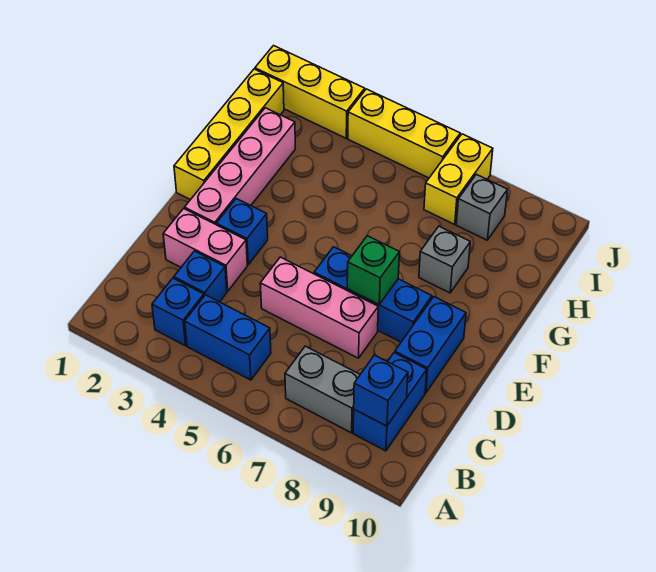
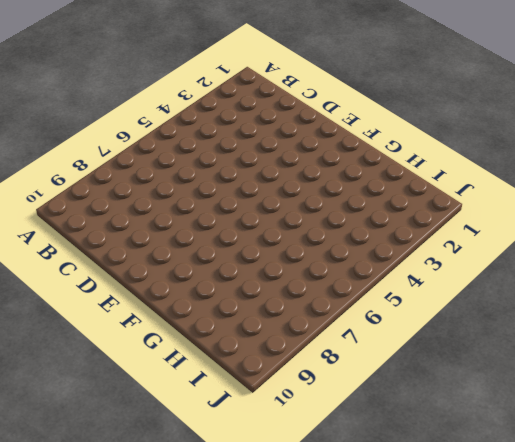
none -> blue 1x1 brick [152,278,204,346]
none -> blue 1x2 brick [185,295,271,380]
none -> grey 1x2 brick [285,346,360,433]

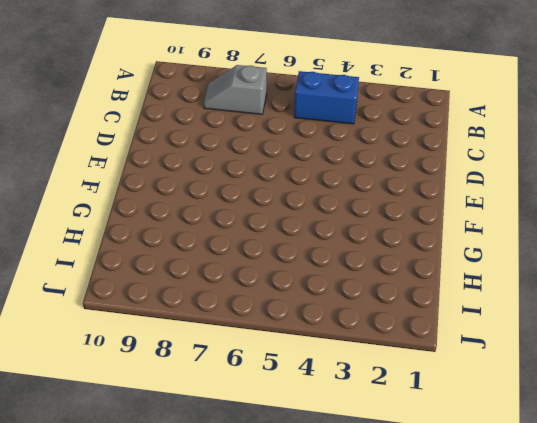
grey 1x2 slope [204,65,267,114] -> grey 1x2 brick [285,346,360,433]
none -> blue 1x1 brick [152,278,204,346]
none -> blue 1x2 brick [353,353,427,451]
none -> blue 1x1 brick [174,251,227,302]

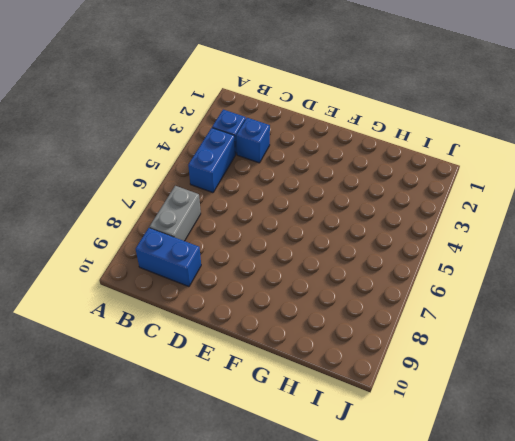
none -> pink 1x2 brick [163,209,247,291]
none -> pink 1x3 brick [260,257,378,358]
none -> blue 1x2 brick [395,297,466,393]

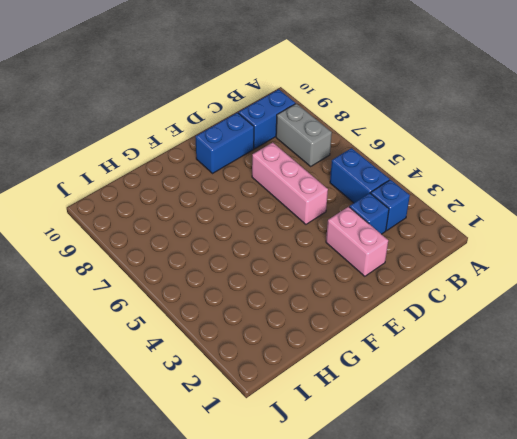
none -> pink 1x4 brick [185,108,295,224]
none -> blue 1x1 brick [216,199,268,265]
none -> blue 1x3 brick [314,247,432,342]

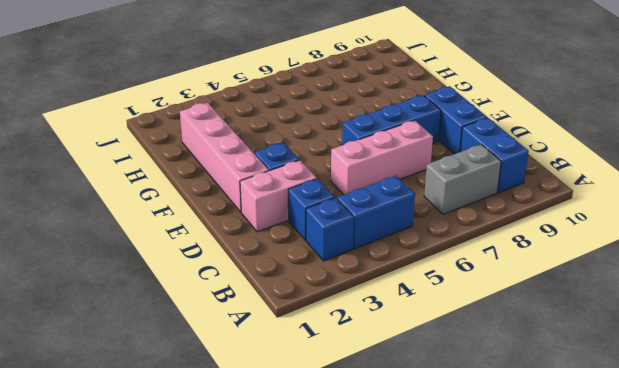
none -> yellow 1x4 brick [174,69,284,200]
none -> grey 1x1 brick [419,226,470,293]
none -> yellow 1x2 brick [424,134,493,224]

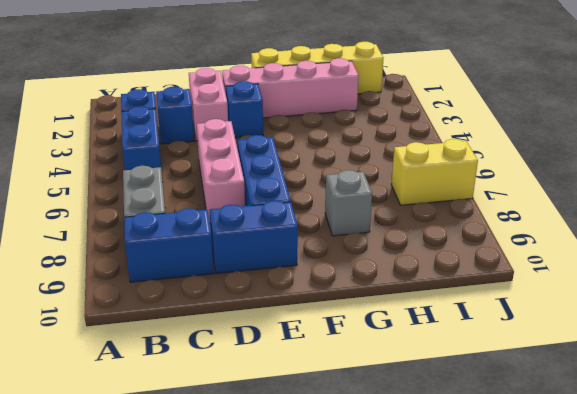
none -> grey 1x1 brick [456,174,508,240]
none -> yellow 1x3 brick [255,46,365,138]
none -> yellow 1x3 brick [348,89,460,178]

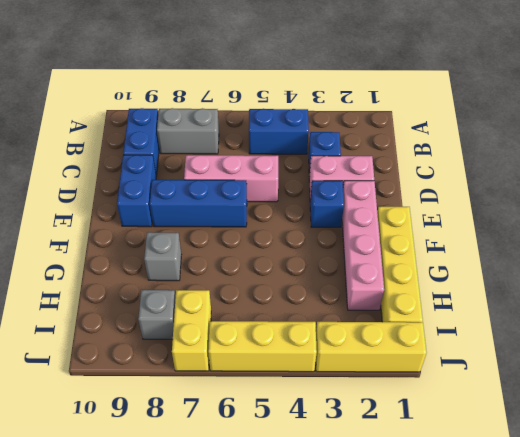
none -> blue 1x1 brick [152,278,204,346]
none -> blue 1x1 brick [354,355,408,426]
none -> green 1x1 brick [347,236,400,304]

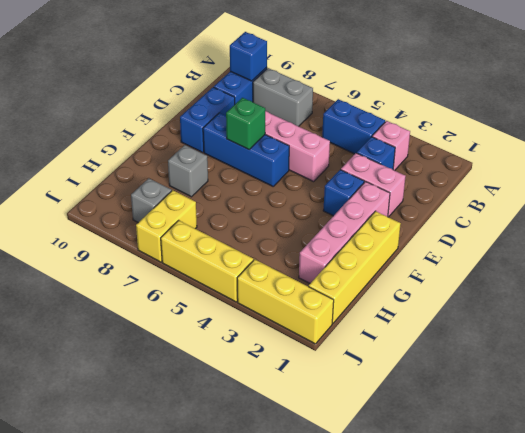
pink 1x1 brick [372,121,410,171] -> blue 1x1 brick [152,278,204,346]

